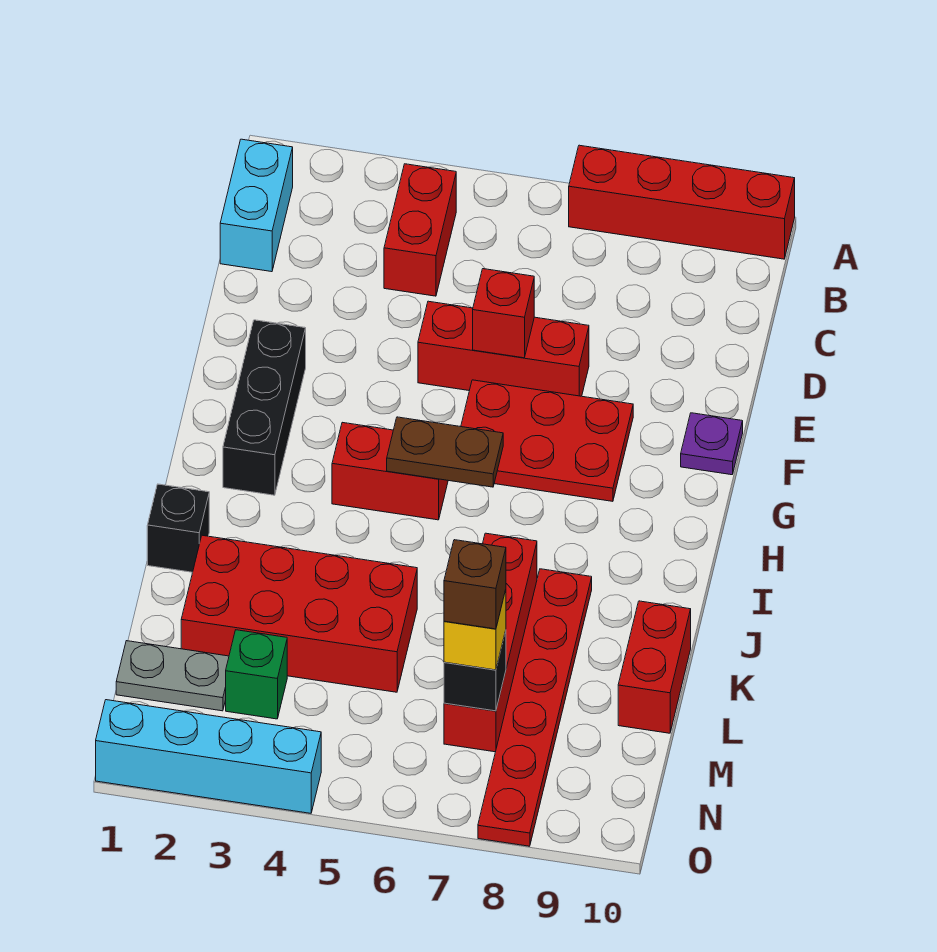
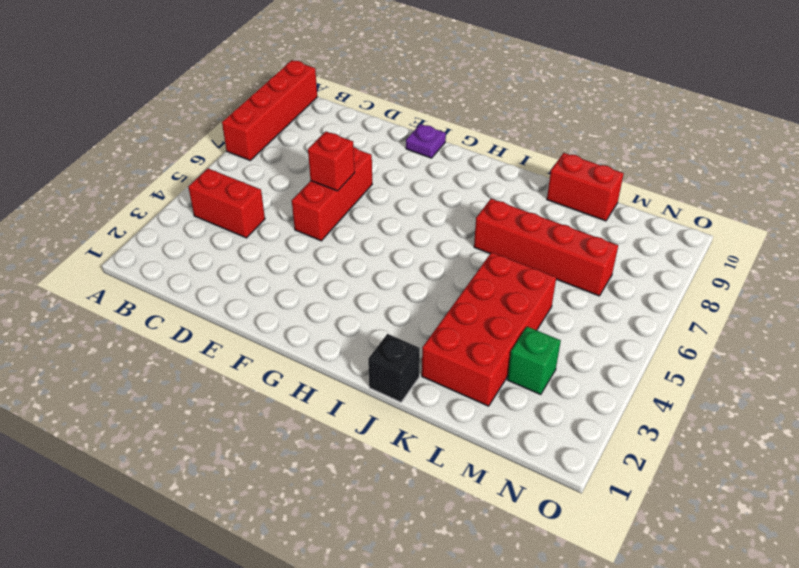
none -> cyan 1x2 brick [220,139,293,272]
none -> black 1x3 brick [223,320,306,495]
none -> red 2x3 plate [461,380,633,501]

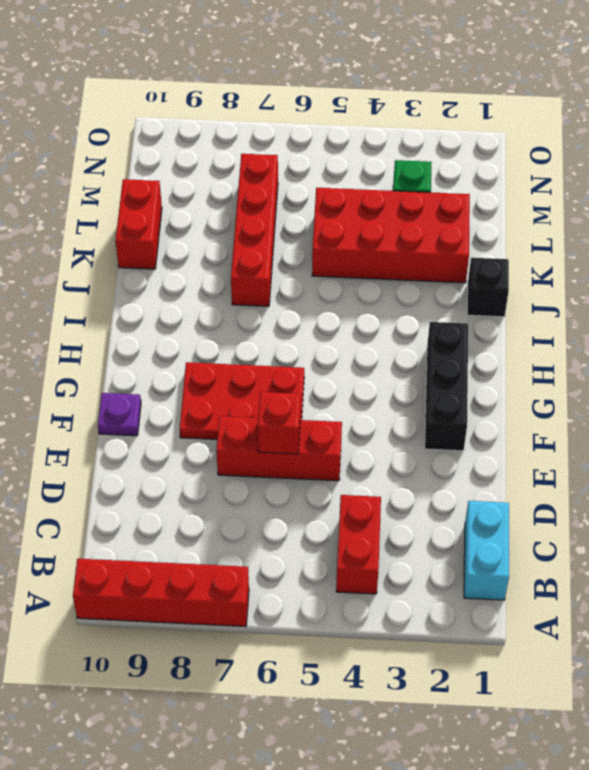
none -> red 1x2 brick [332,422,448,520]
none -> red 1x6 plate [478,569,592,846]
none -> grey 1x2 plate [116,641,229,711]

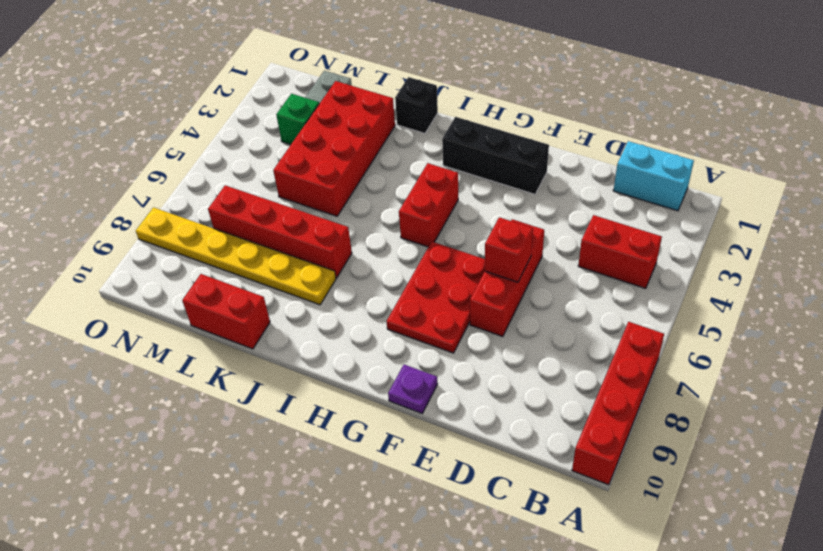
yellow 1x6 plate [136,208,336,305] -> red 1x6 plate [478,569,592,846]
none -> cyan 1x4 brick [96,700,321,813]
none -> brown 1x2 plate [387,417,503,487]
none -> black 1x1 brick [444,631,506,711]

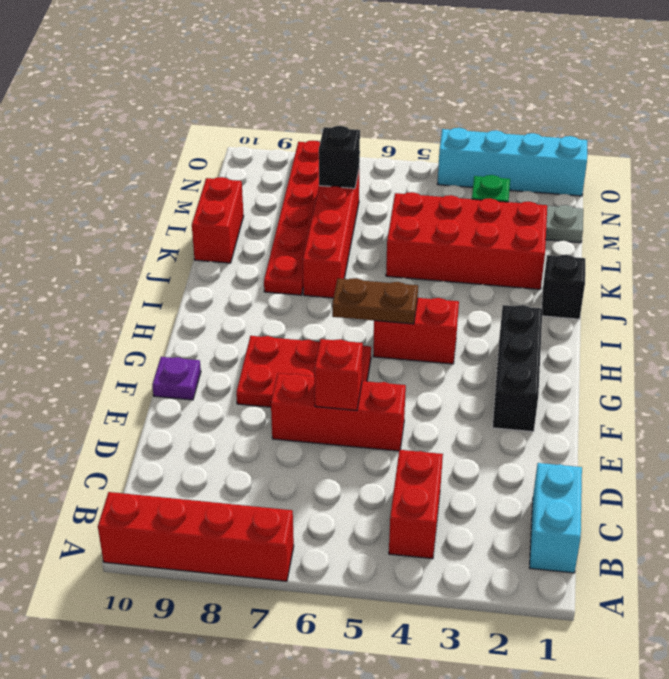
none -> yellow 1x1 brick [444,590,506,670]
none -> brown 1x1 brick [444,540,506,629]

